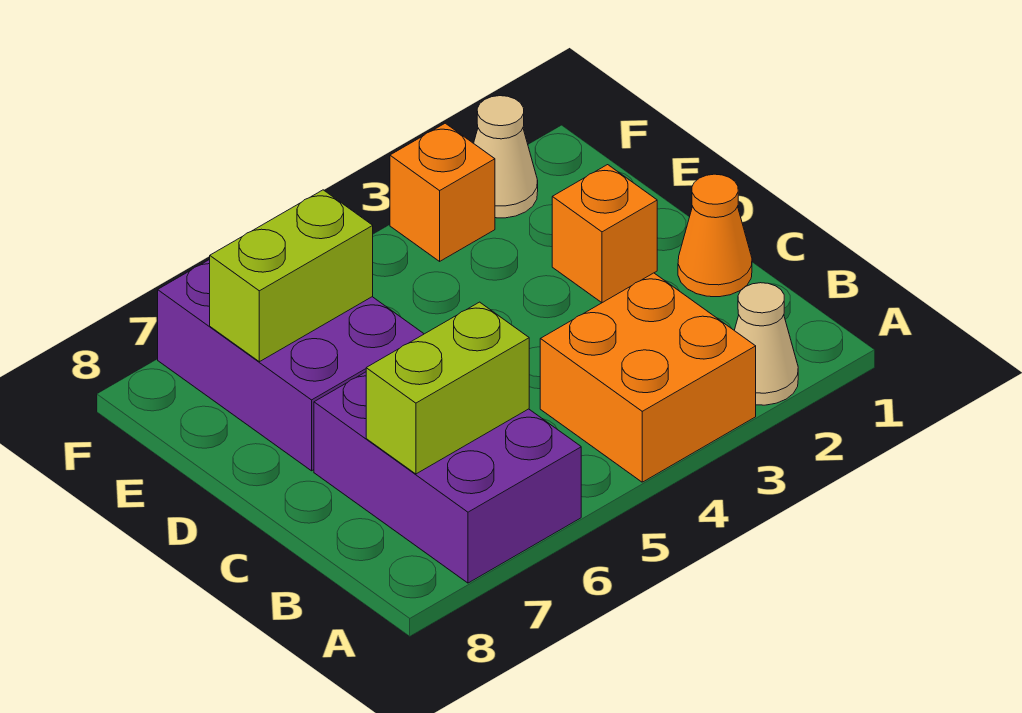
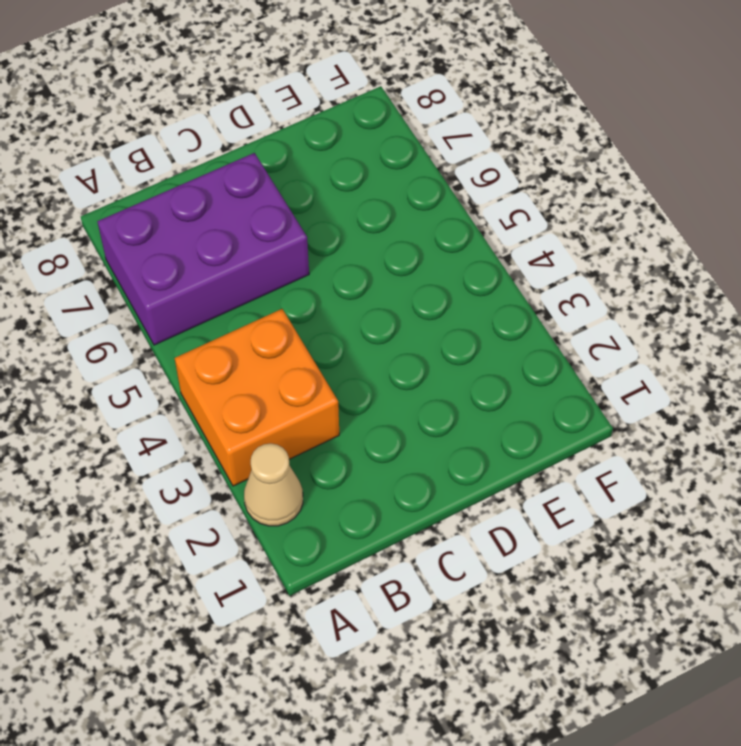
none -> orange 1x1 cone [678,174,752,297]
none -> orange 1x1 brick [552,165,657,303]

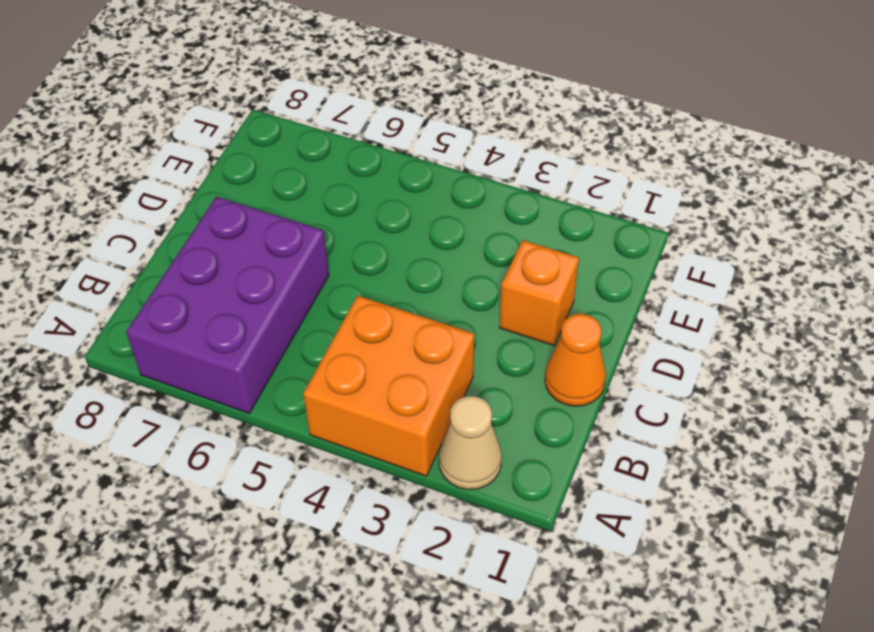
none -> purple 2x3 brick [158,260,424,471]
none -> tan 1x1 cone [474,96,538,218]

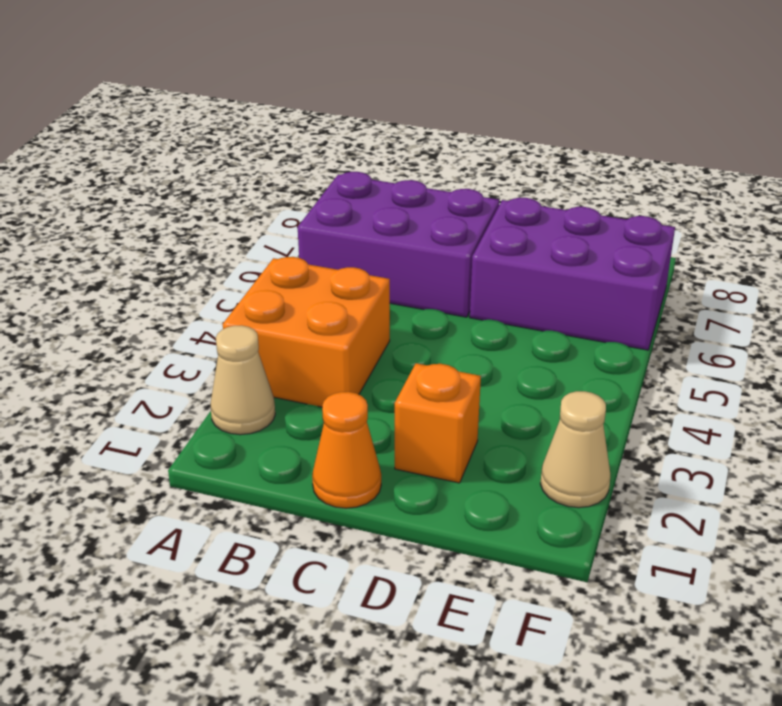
none -> orange 1x1 brick [390,123,495,261]
none -> lime 1x2 brick [366,302,529,474]

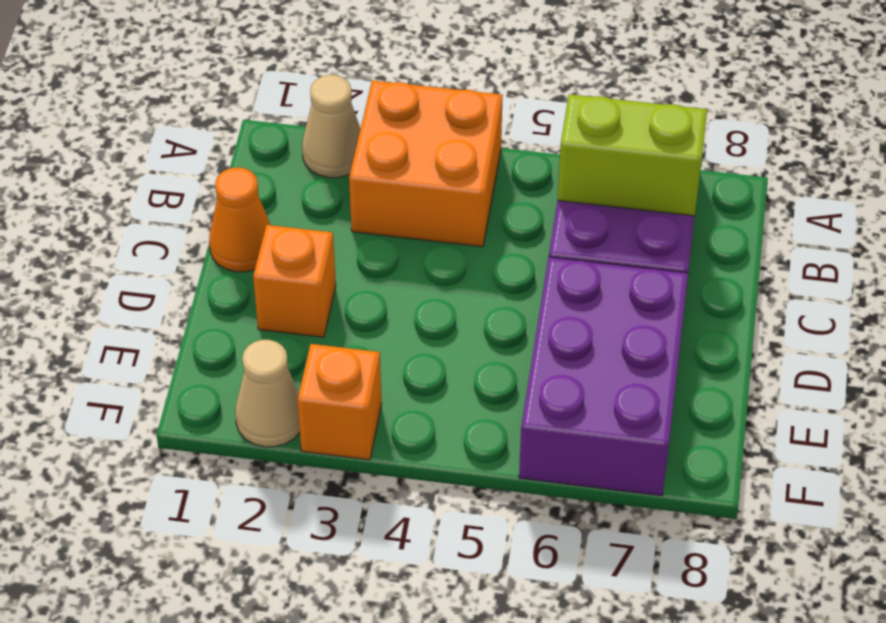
none -> lime 1x2 brick [210,190,373,362]

